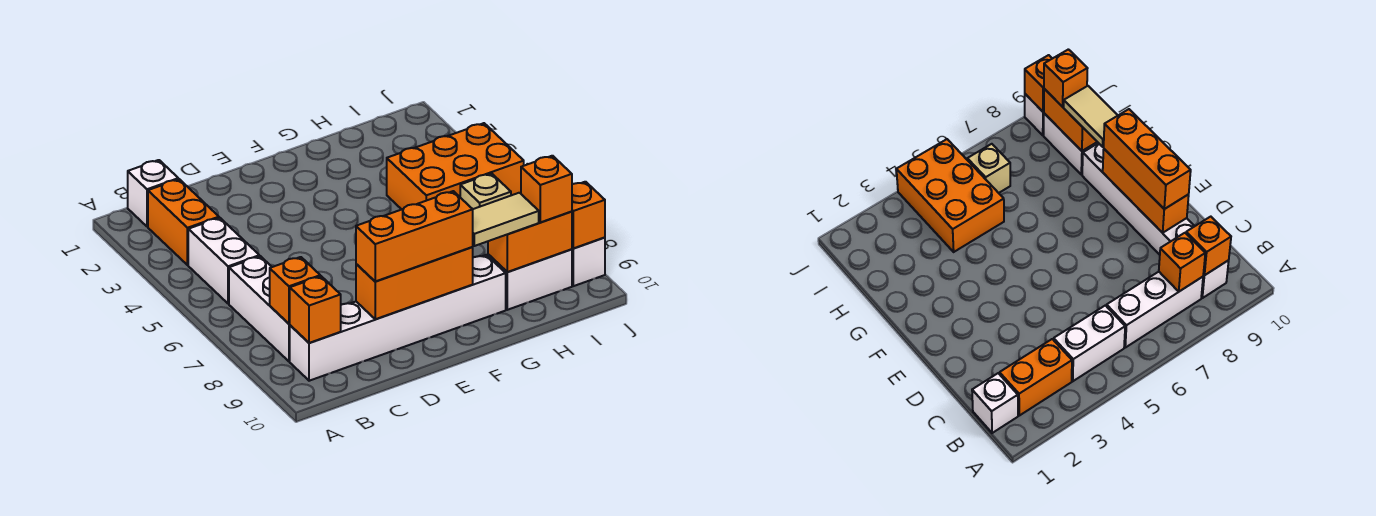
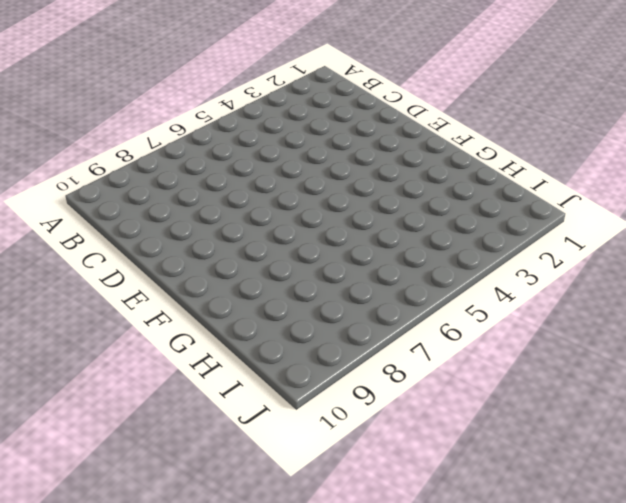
none -> white 1x1 brick [128,160,178,227]
none -> orange 1x2 brick [148,179,219,265]
none -> white 1x2 brick [188,218,259,304]

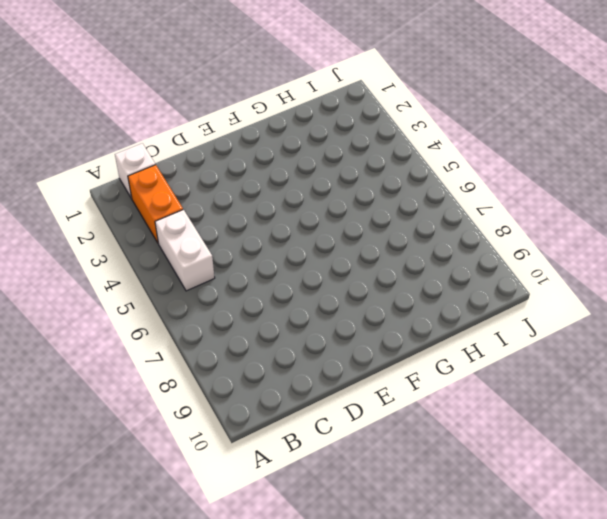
none -> white 1x3 brick [229,256,290,361]
none -> white 1x6 brick [290,255,506,381]
none -> orange 2x3 brick [387,123,524,209]

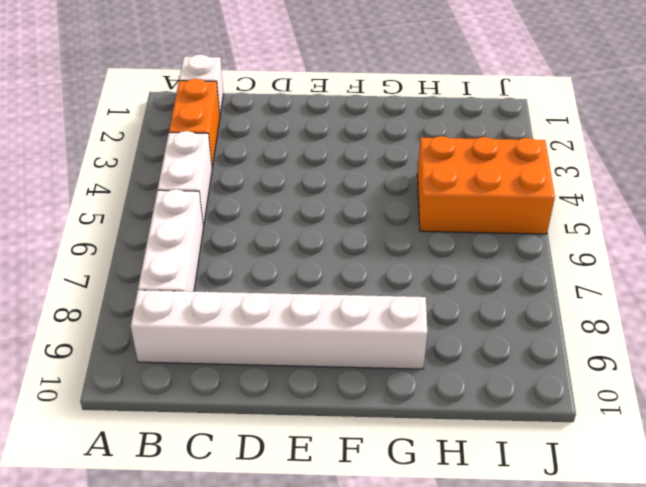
none -> white 1x2 brick [488,249,572,310]
none -> tan 1x1 brick [460,173,511,209]
none -> white 1x1 brick [572,238,605,286]

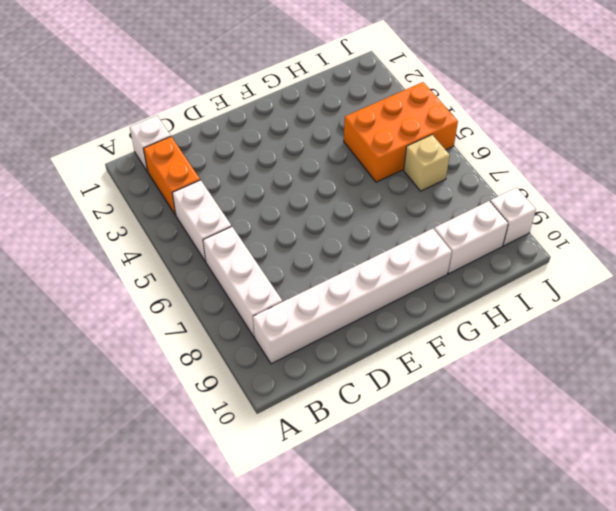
none -> orange 1x1 brick [270,257,320,324]
none -> orange 1x1 brick [290,276,341,343]
none -> orange 1x3 brick [356,247,473,319]

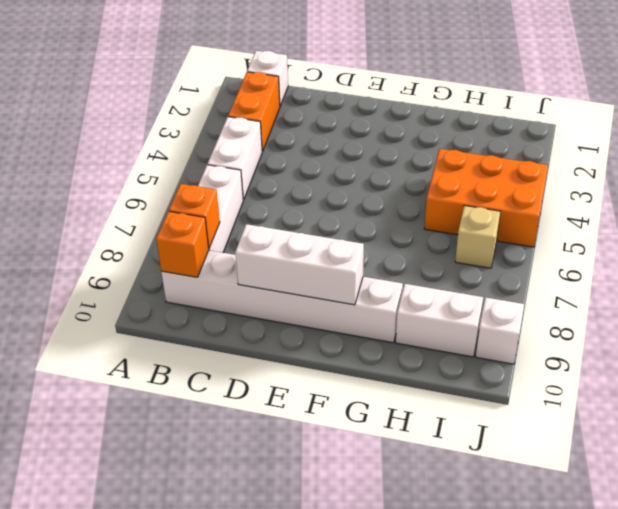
white 1x3 brick [235,224,364,305] -> orange 1x3 brick [356,247,473,319]
none -> orange 1x2 brick [488,212,572,272]
none -> orange 1x1 brick [572,182,605,248]
none -> orange 1x3 brick [356,191,473,282]

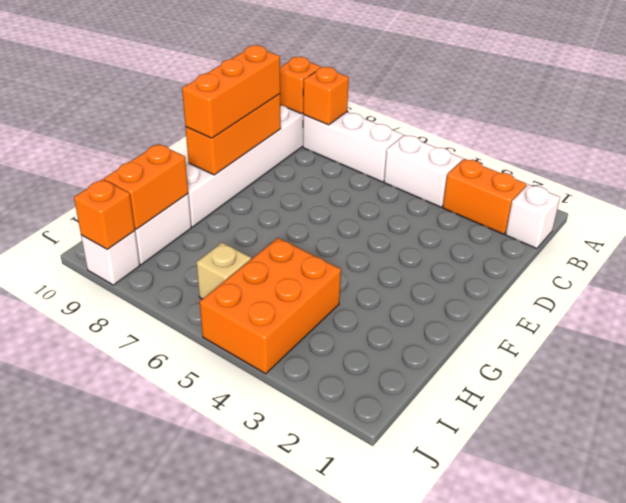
none -> tan 1x2 tile [473,193,539,246]
none -> orange 1x1 brick [521,156,572,222]

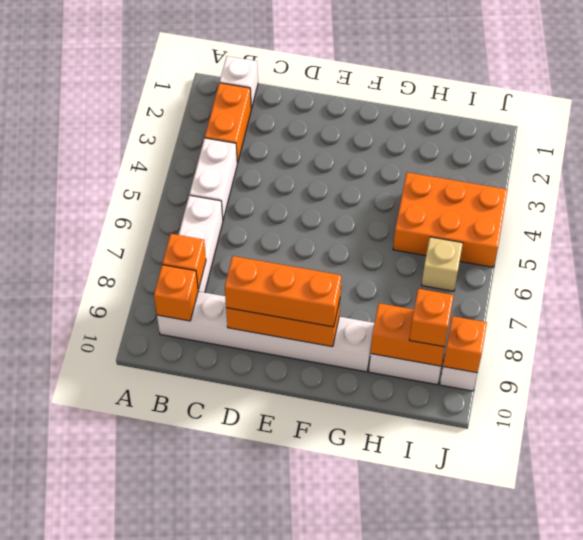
none -> tan 1x2 tile [473,193,539,246]

